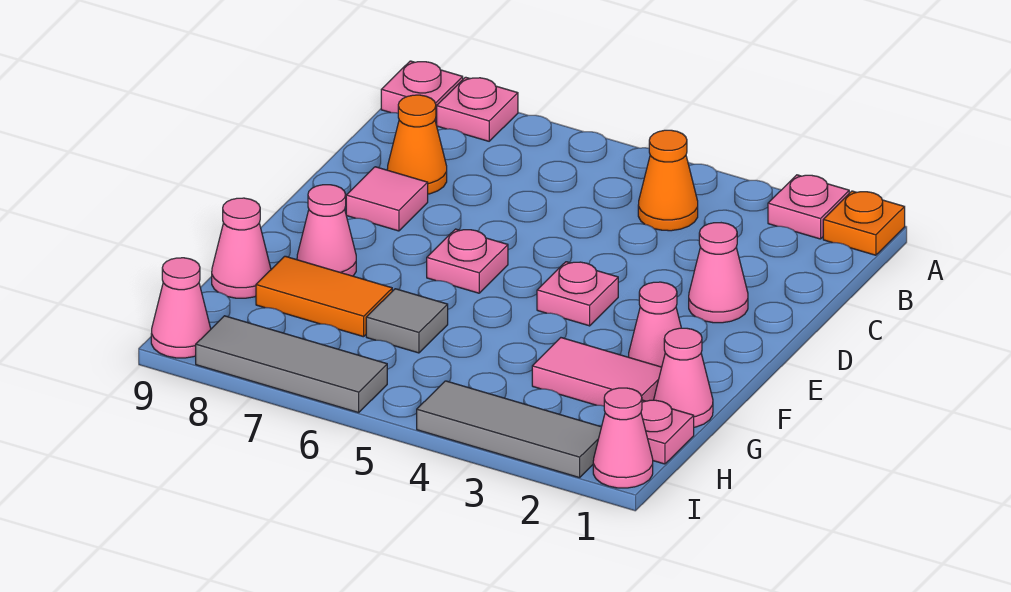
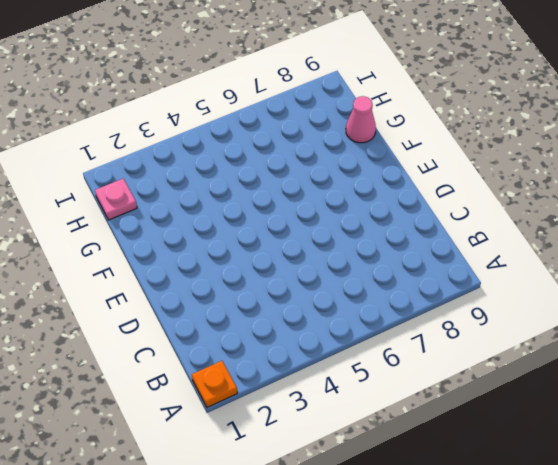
none -> pink 1x1 plate [768,175,849,239]
none -> pink 1x1 plate [437,77,518,141]
none -> pink 1x1 plate [381,61,463,123]

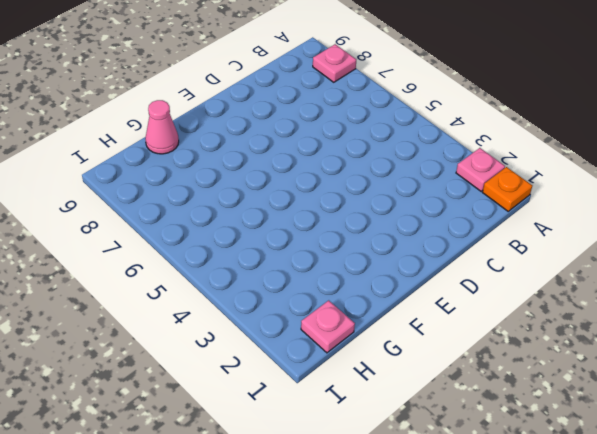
none -> pink 1x1 plate [381,61,463,123]
none -> orange 1x1 cone [638,130,698,231]
none -> orange 1x1 cone [387,95,447,194]

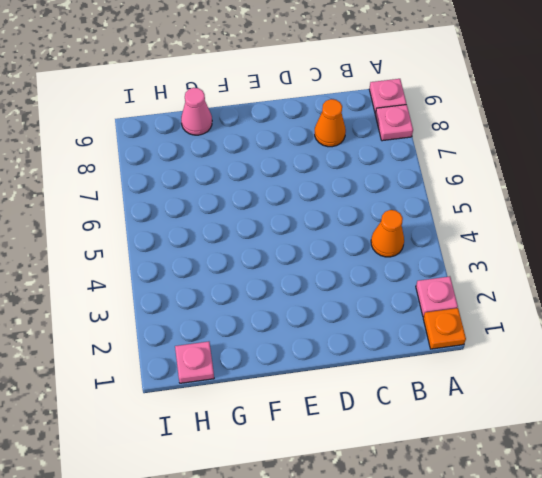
none -> pink 1x1 cone [689,223,748,323]
none -> pink 1x1 tile [346,167,428,231]
none -> pink 1x1 plate [537,262,618,326]

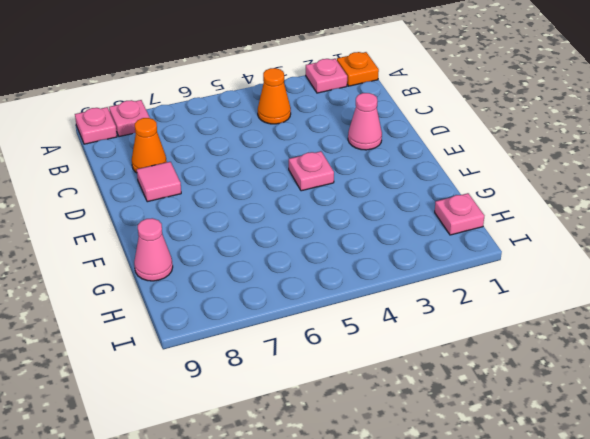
none -> pink 1x1 plate [427,229,508,293]
none -> pink 1x1 cone [629,282,681,367]
none -> pink 1x1 cone [297,185,356,276]

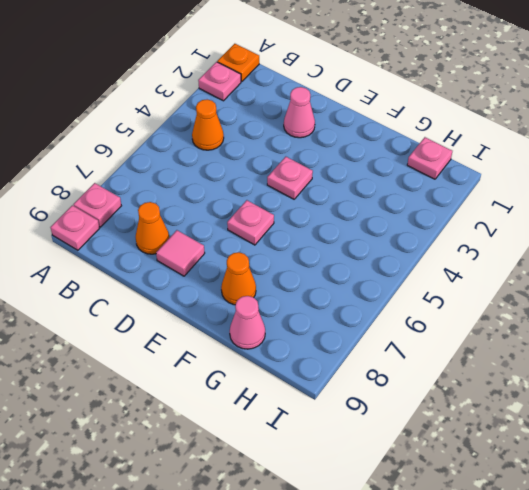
orange 1x1 cone [221,252,256,305] -> pink 1x1 cone [297,185,356,276]
none -> pink 1x1 cone [629,282,681,367]
none -> pink 1x1 cone [654,328,713,427]
none -> pink 1x2 tile [532,338,662,406]

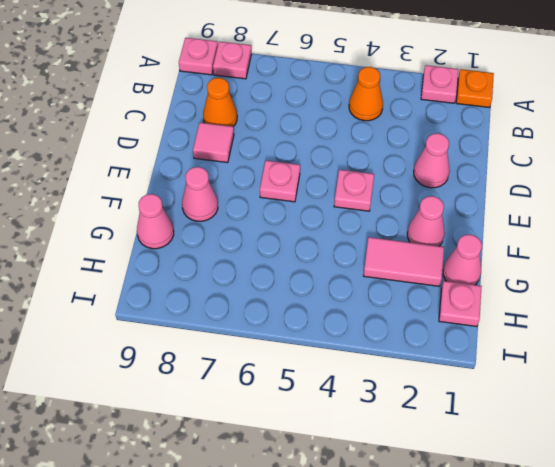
none -> grey 1x1 tile [366,289,448,353]
none -> orange 1x2 tile [256,256,392,337]
none -> pink 1x1 cone [593,388,653,488]

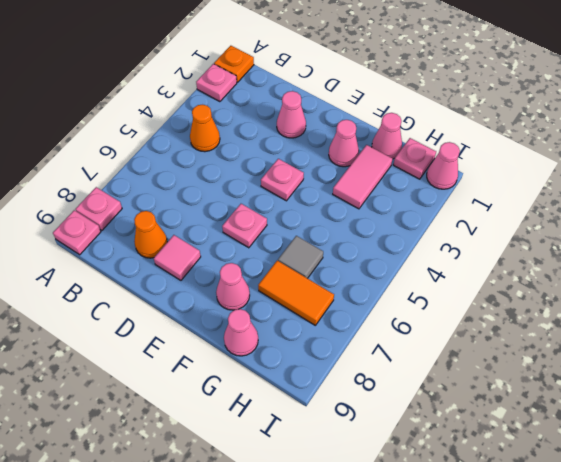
orange 1x2 tile [258,261,334,325] -> orange 1x2 tile turned to [256,256,392,337]
none -> grey 1x3 tile [417,381,601,478]
none -> grey 1x3 tile [196,316,387,413]
none -> pink 1x1 cone [151,258,211,358]

